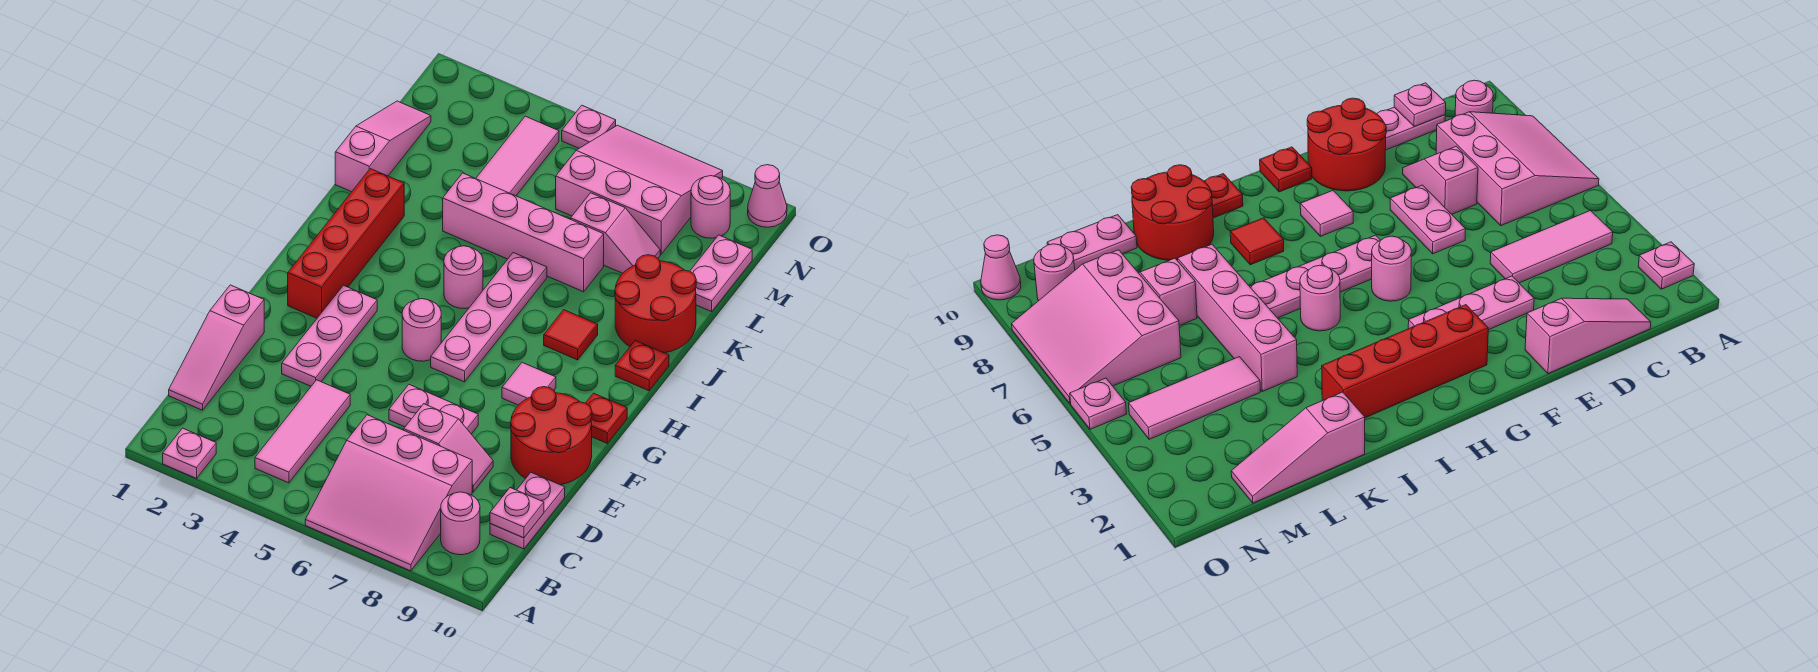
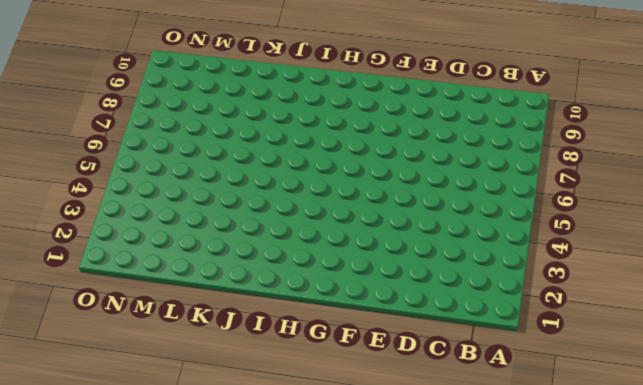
none -> pink 1x1 plate [163,428,216,478]
none -> pink 3x3 slope [305,415,472,571]
none -> pink 1x3 tile [255,380,350,483]

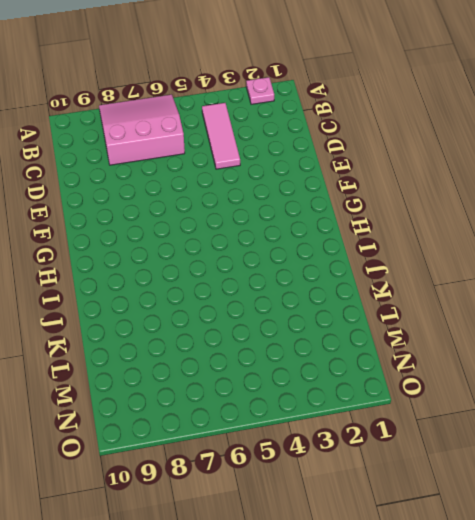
none -> pink 1x1 round brick [441,492,480,555]
none -> pink 1x3 slope [169,285,264,410]
none -> pink 1x2 plate [490,473,565,549]

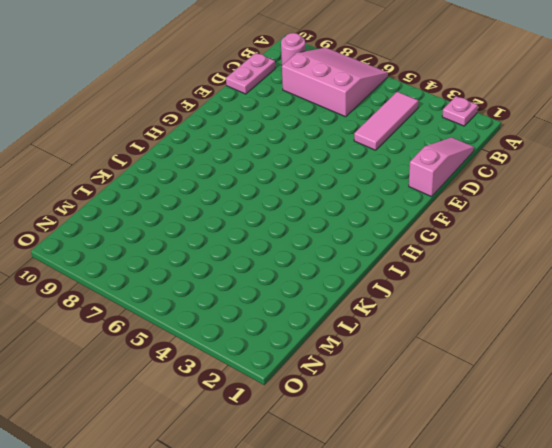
none -> pink 1x2 slope [404,404,493,492]
none -> pink 1x3 plate [282,285,377,386]
none -> pink 1x2 plate [389,385,478,434]

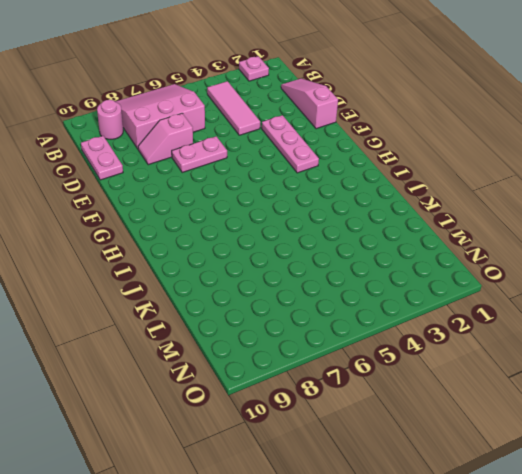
none -> red 2x2 round brick [511,387,592,485]
none -> red 1x4 brick [288,169,404,318]
none -> pink 1x1 round brick [402,299,441,361]

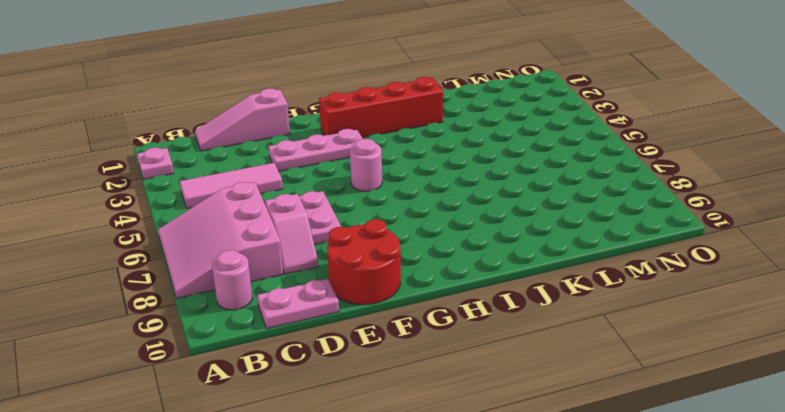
none -> pink 1x4 plate [431,253,547,382]
none -> pink 1x1 tile [502,363,556,405]
none -> red 1x1 plate [586,393,627,443]

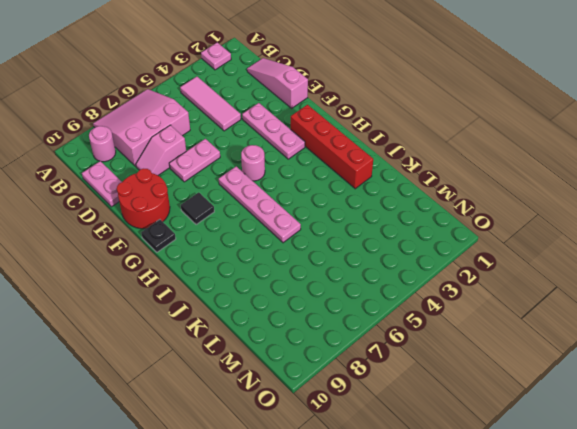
black 1x1 tile [181,192,214,225] -> pink 1x1 tile [502,363,556,405]
black 1x1 plate [141,220,176,252] -> red 1x1 plate [586,393,627,443]
none -> pink 1x1 round brick [444,246,483,309]
none -> red 1x1 tile [544,310,598,360]
none -> red 1x1 plate [615,341,669,391]

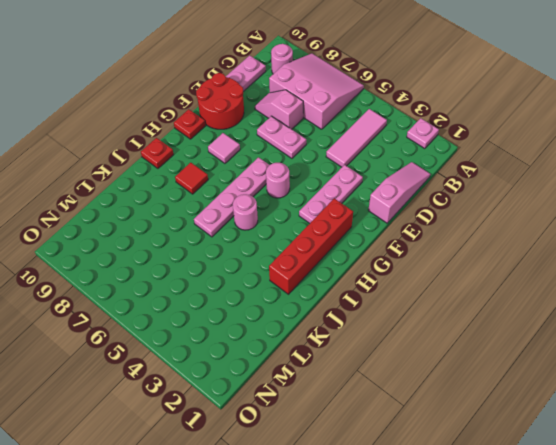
none -> red 2x2 round brick [615,255,696,353]
none -> pink 1x3 slope [335,101,431,192]
none -> pink 1x4 brick [443,173,604,292]

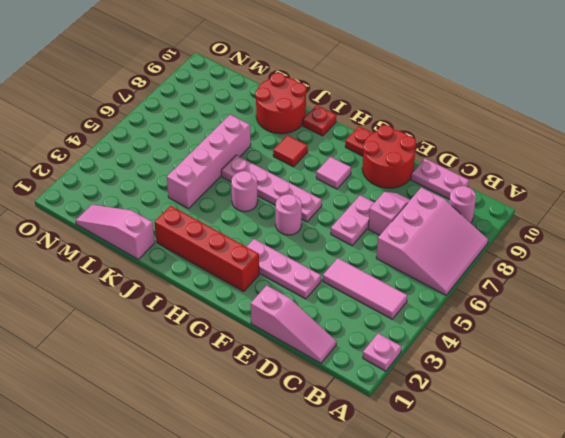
none -> pink 1x3 tile [476,116,559,196]
none -> pink 1x2 slope [571,193,660,273]
none -> pink 1x2 plate [690,235,752,312]

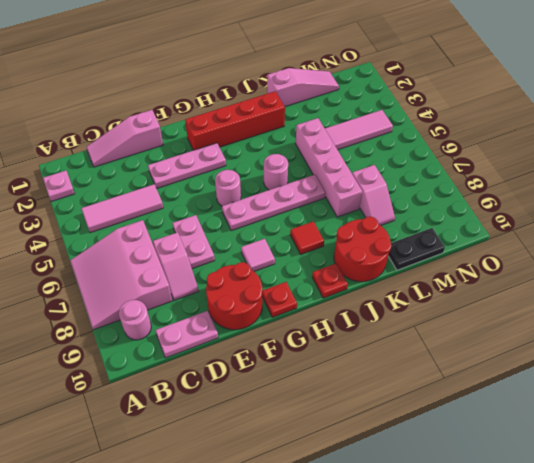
black 1x2 plate [388,228,445,270] -> pink 1x2 plate [690,235,752,312]
none -> pink 3x3 slope [556,125,723,254]
none -> pink 1x1 round brick [691,176,730,238]
none -> pink 1x1 plate [562,105,616,148]

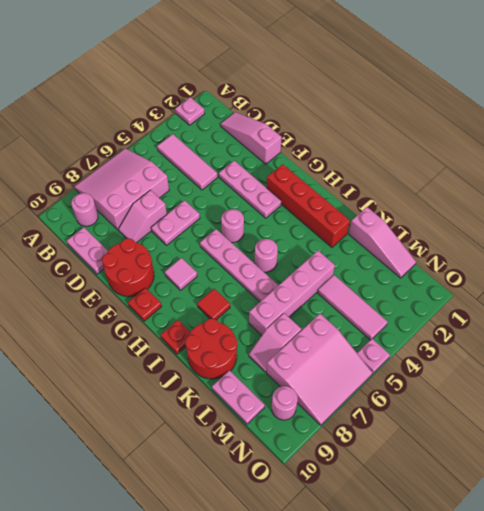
none -> pink 1x1 cone [748,165,787,227]
none -> pink 1x1 plate [490,488,544,538]

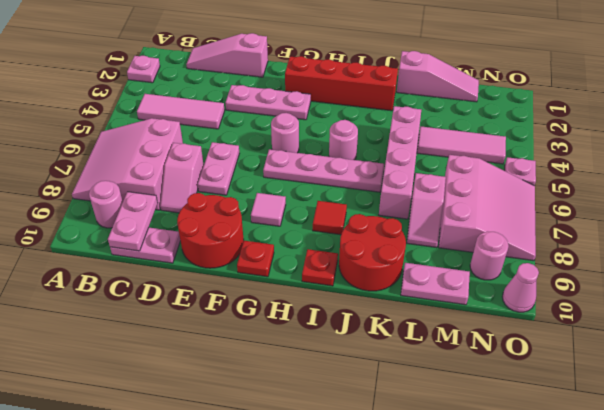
pink 1x2 plate [108,192,158,251] -> pink 1x1 plate [490,488,544,538]

